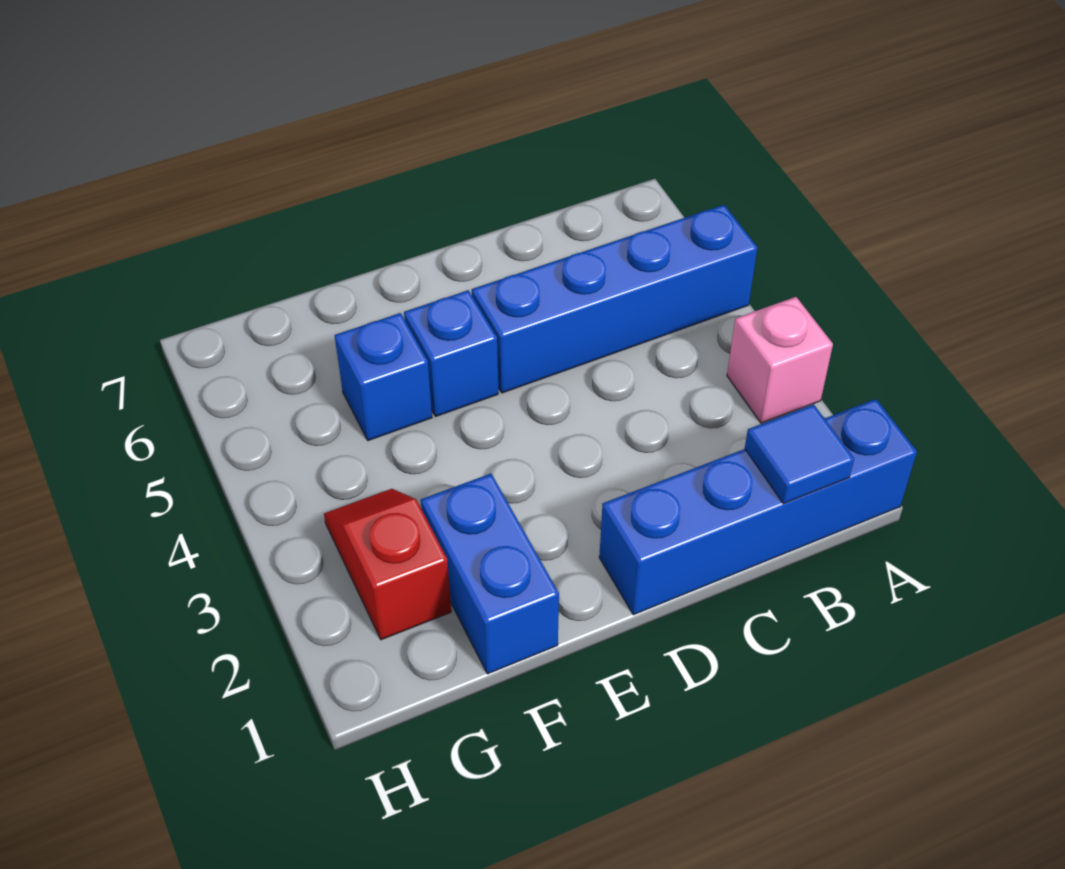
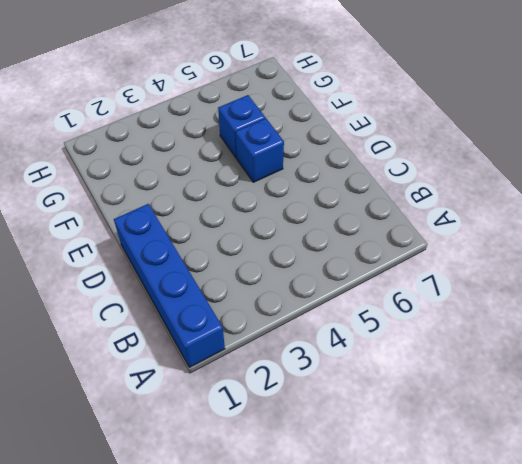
none -> pink 1x1 brick [727,297,833,423]
none -> blue 1x4 brick [472,205,758,393]

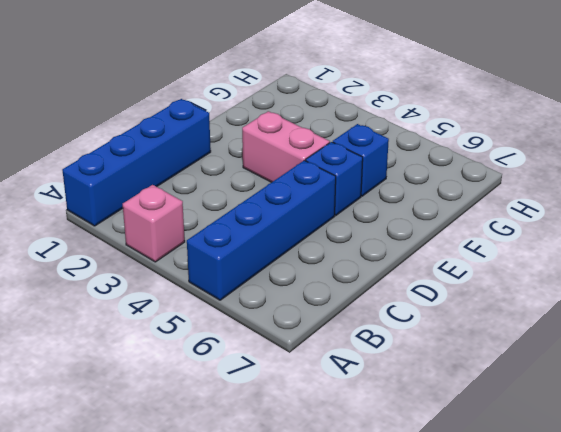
pink 1x2 brick [242,111,330,182] -> none
none -> blue 1x2 brick [421,474,559,674]
none -> red 1x2 slope [324,489,451,640]

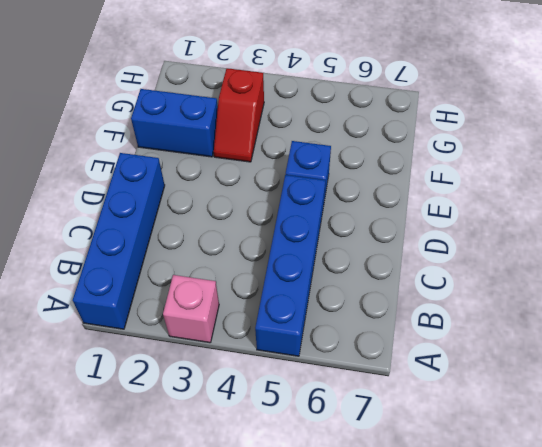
red 1x2 slope [214,68,264,162] -> red 1x2 slope turned to [324,489,451,640]
none -> blue 1x1 brick [335,313,432,441]
none -> blue 1x1 tile [745,404,854,504]

